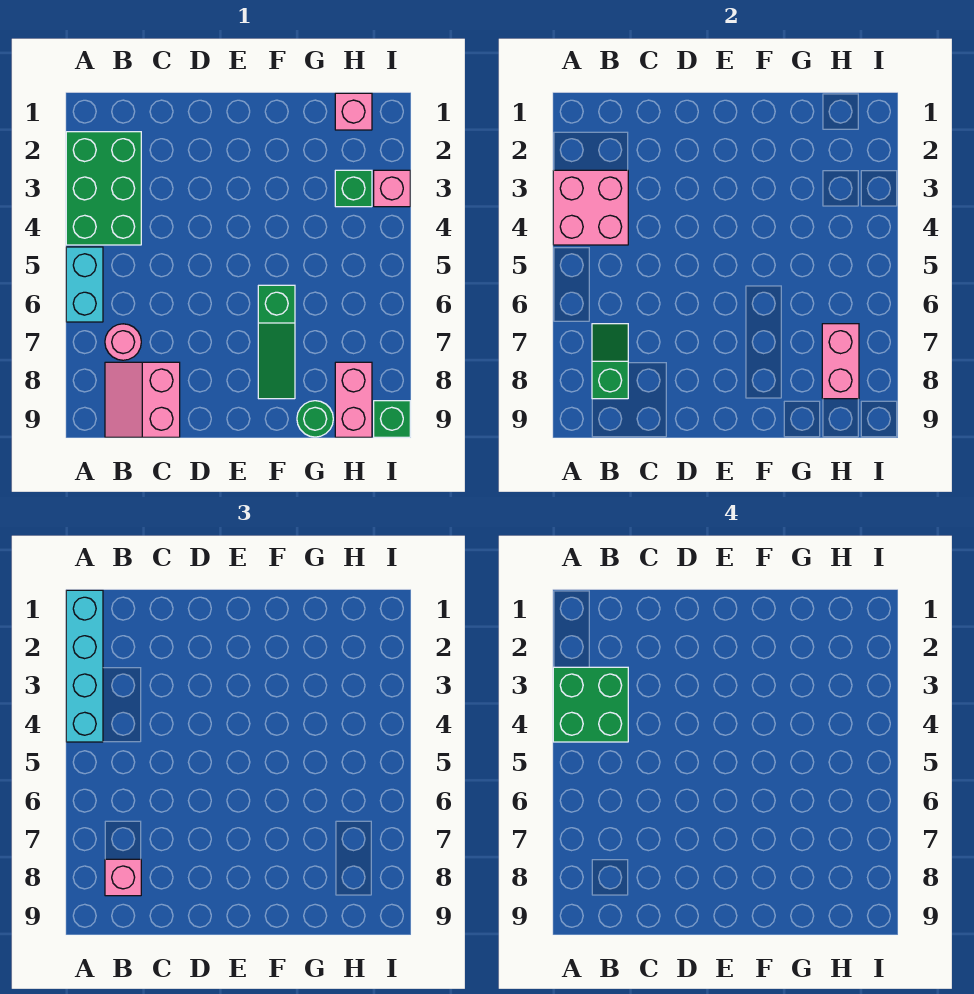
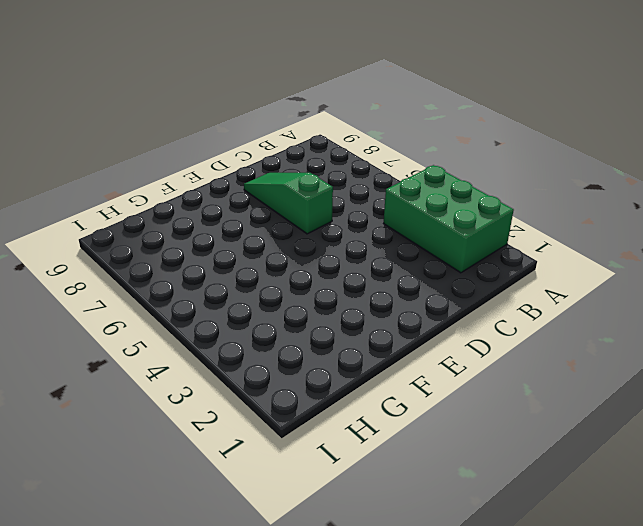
green 1x3 slope [244,173,333,234] -> green 1x3 slope moved to [258,285,295,399]
none -> cyan 1x2 brick [66,247,103,322]
none -> pink 1x1 round brick [105,324,141,360]
none -> pink 2x2 slope [105,362,180,437]

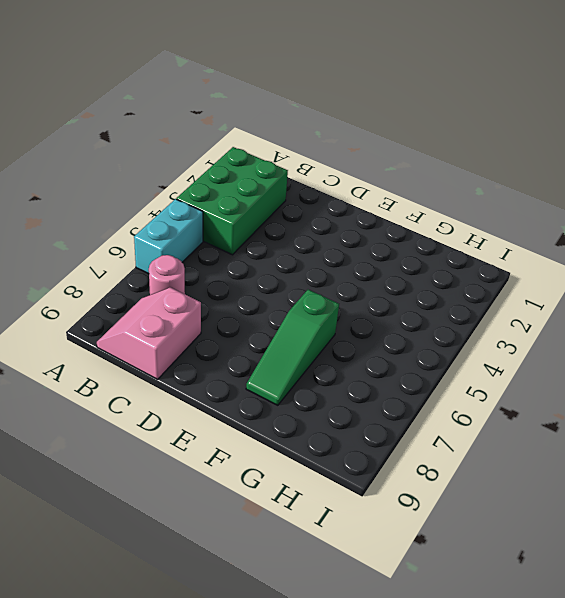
none -> green 1x1 round brick [297,401,333,437]
none -> pink 1x1 brick [335,93,372,130]
none -> green 1x1 brick [335,170,372,207]

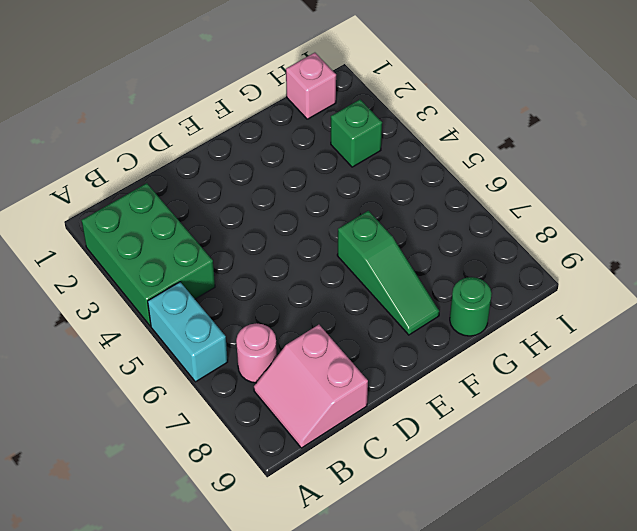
none -> pink 1x2 brick [335,362,372,437]
none -> pink 1x1 brick [374,170,410,207]
none -> green 1x1 brick [374,401,410,437]

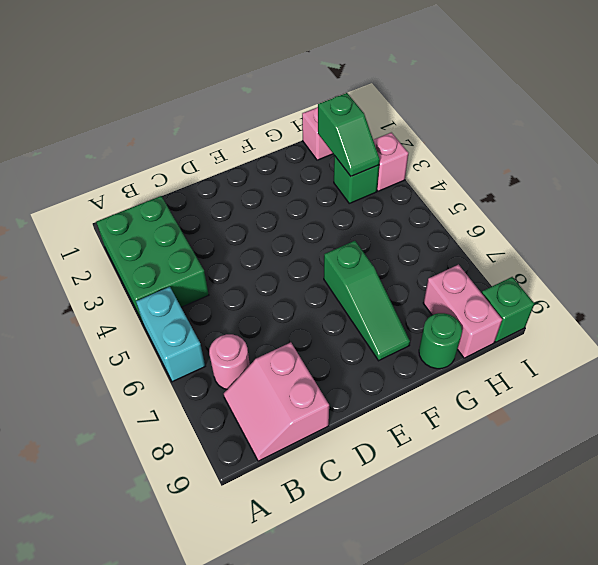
green 1x2 slope [318,93,380,176] -> green 1x2 slope turned to [592,324,628,399]
none -> pink 2x2 brick [553,170,628,245]
none -> pink 1x2 brick [822,324,859,399]
none -> cyan 1x4 brick [66,590,103,742]

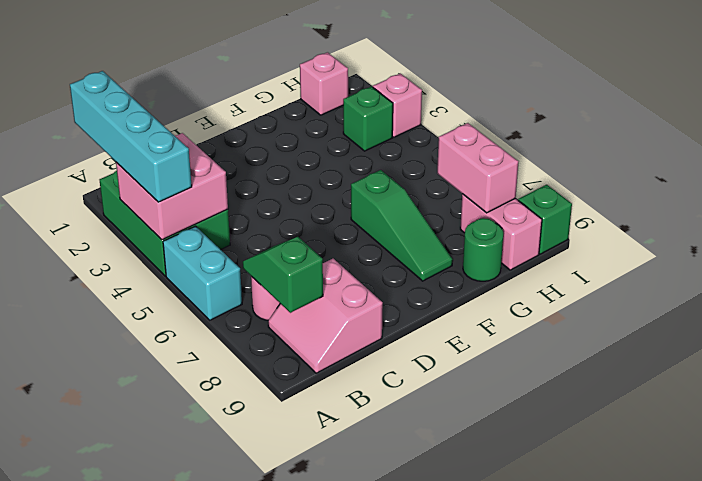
none -> pink 1x1 brick [105,859,141,896]
none -> green 2x2 brick [553,667,628,742]

